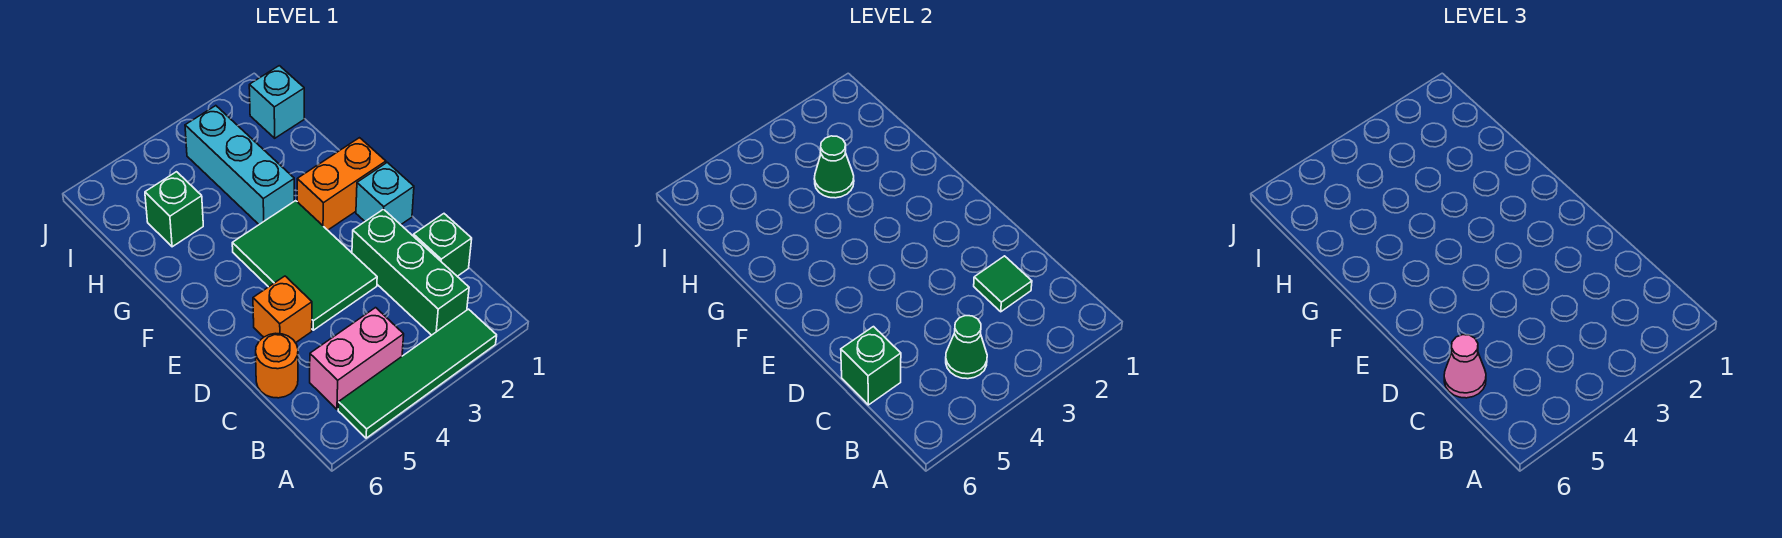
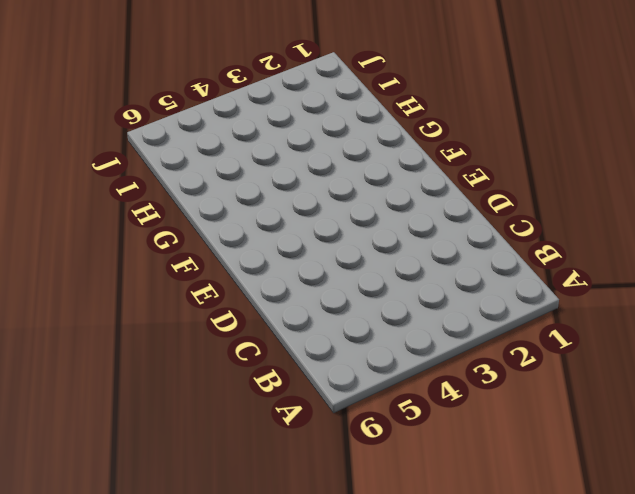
none -> green 1x4 tile [338,309,497,438]
none -> green 1x3 brick [352,209,469,335]
none -> pink 1x2 brick [310,308,404,409]

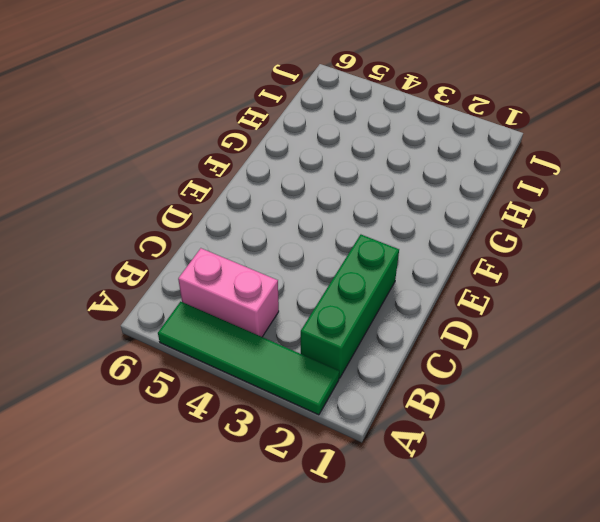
none -> green 1x1 brick [414,214,472,276]
none -> orange 1x1 round brick [256,333,298,398]
none -> green 2x3 tile [232,201,377,330]

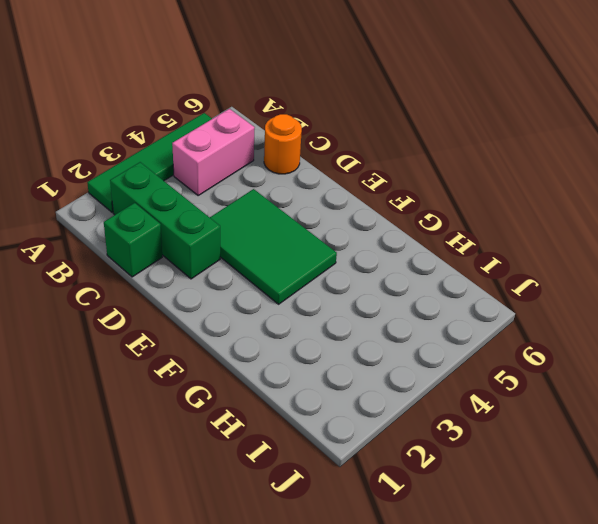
none -> orange 1x1 brick [253,276,312,343]
none -> cyan 1x1 brick [356,162,414,225]
none -> orange 1x2 brick [297,138,386,230]

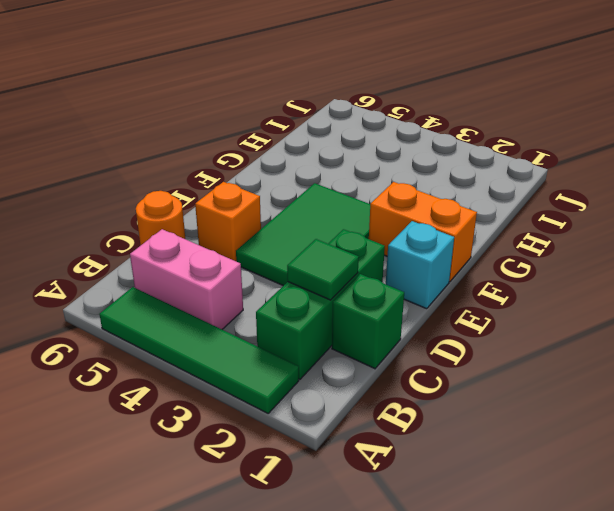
none -> cyan 1x3 brick [185,106,294,224]
none -> green 1x1 brick [145,172,203,247]
none -> cyan 1x1 brick [249,66,304,138]

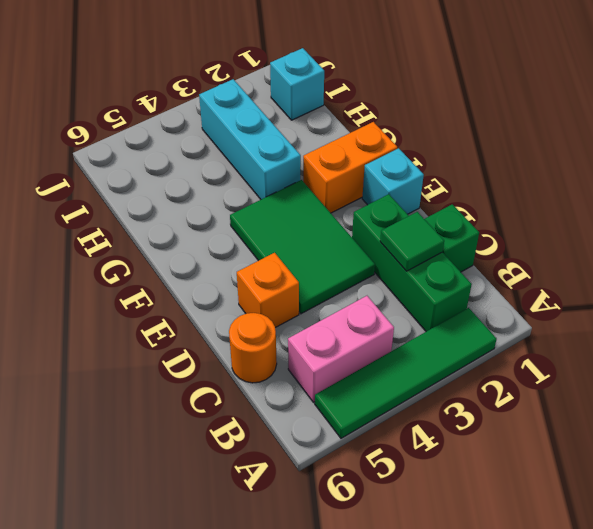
none -> green 1x1 brick [145,172,203,247]
none -> green 1x1 cone [946,316,987,379]
none -> green 1x1 brick [841,327,901,405]

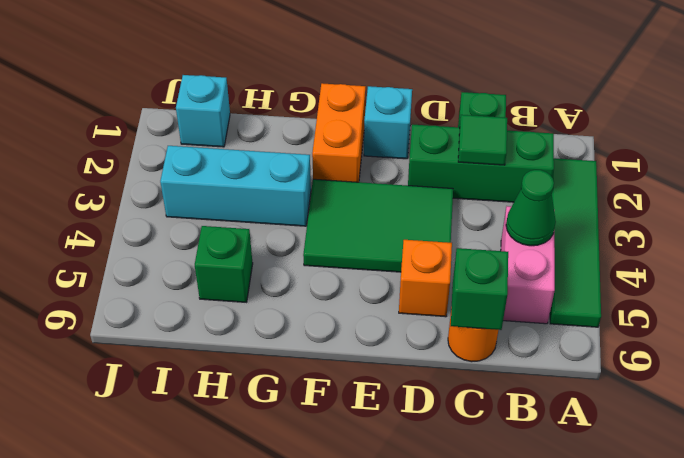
none -> green 1x1 cone [814,136,854,198]
none -> pink 1x1 cone [1444,335,1486,398]

